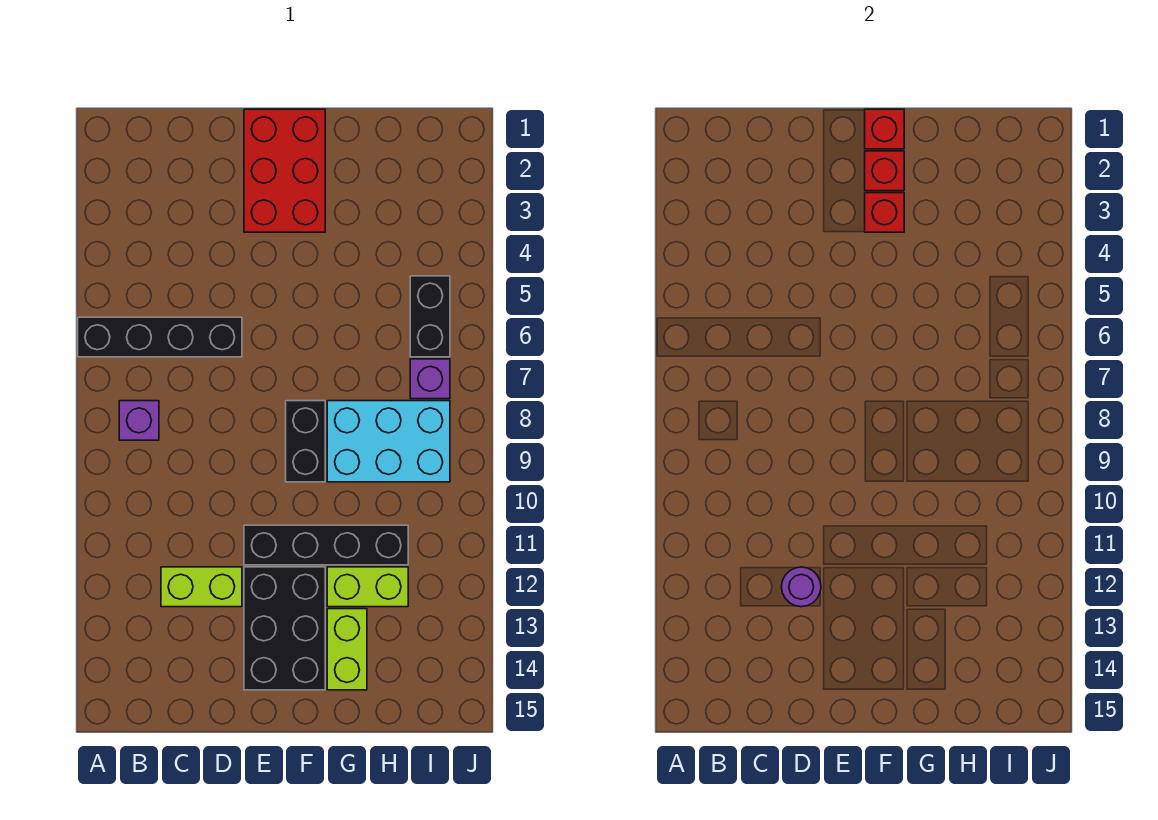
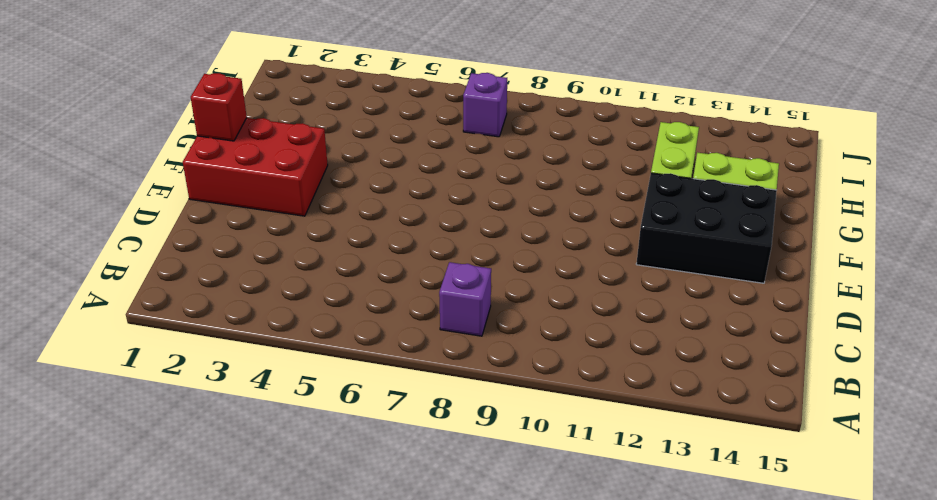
none -> black 1x4 brick [78,317,242,357]
none -> lime 1x2 brick [161,567,242,607]
none -> black 1x4 brick [244,525,408,565]

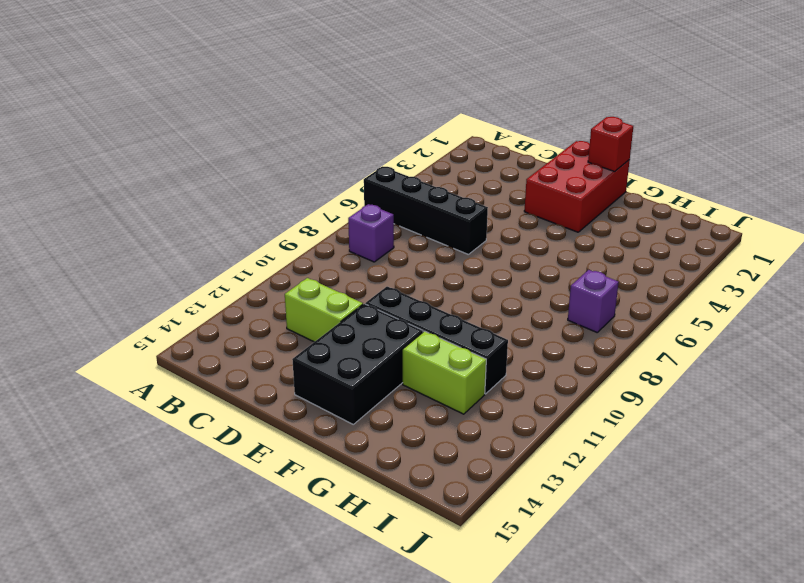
none -> black 1x2 brick [286,401,325,482]
none -> cyan 2x3 brick [327,401,450,482]
none -> lime 1x2 brick [327,609,367,690]

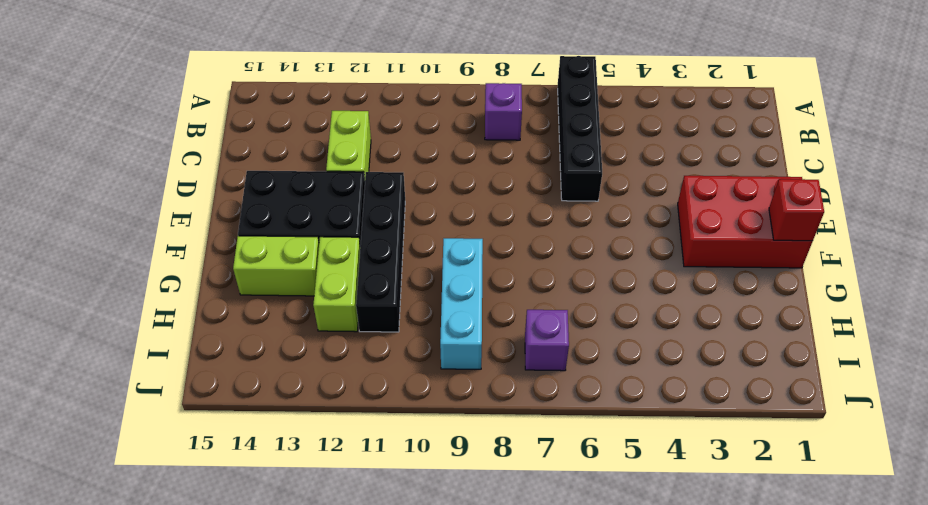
cyan 1x3 brick [440,238,483,369] -> cyan 2x3 brick [327,401,450,482]
none -> black 1x2 brick [286,401,325,482]
none -> black 1x2 brick [410,276,450,357]
none -> purple 1x1 round brick [782,567,821,607]

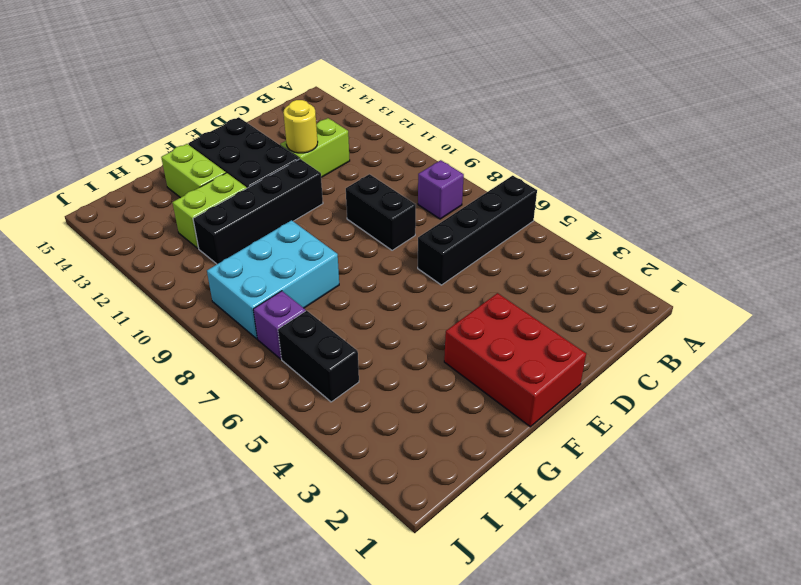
black 1x2 brick [346,174,416,250] -> black 1x2 brick moved to [286,401,325,482]
yellow 1x1 round brick [283,100,318,153] -> purple 1x1 round brick [782,567,821,607]
none -> red 1x1 brick [865,109,904,149]
none -> red 1x1 brick [865,151,904,191]
none -> red 1x1 brick [865,193,904,232]

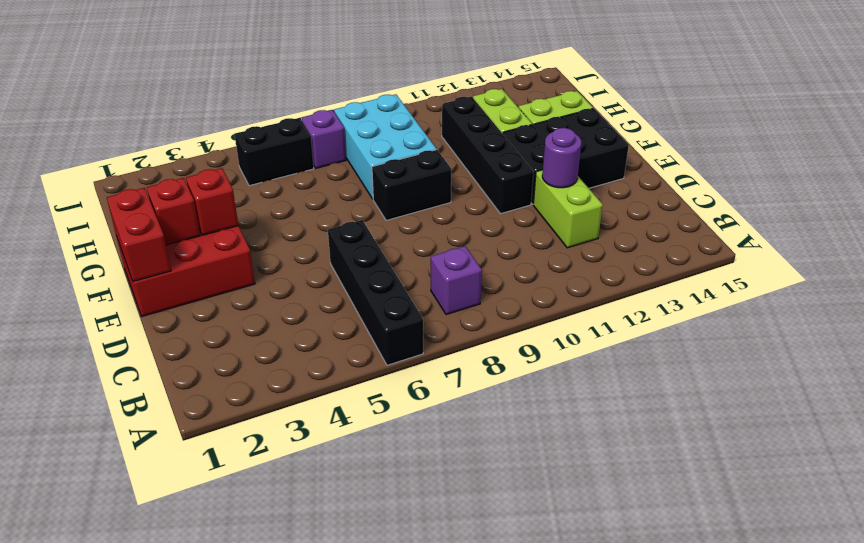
red 1x2 brick [107,188,171,282] -> red 1x1 brick [865,109,904,149]

